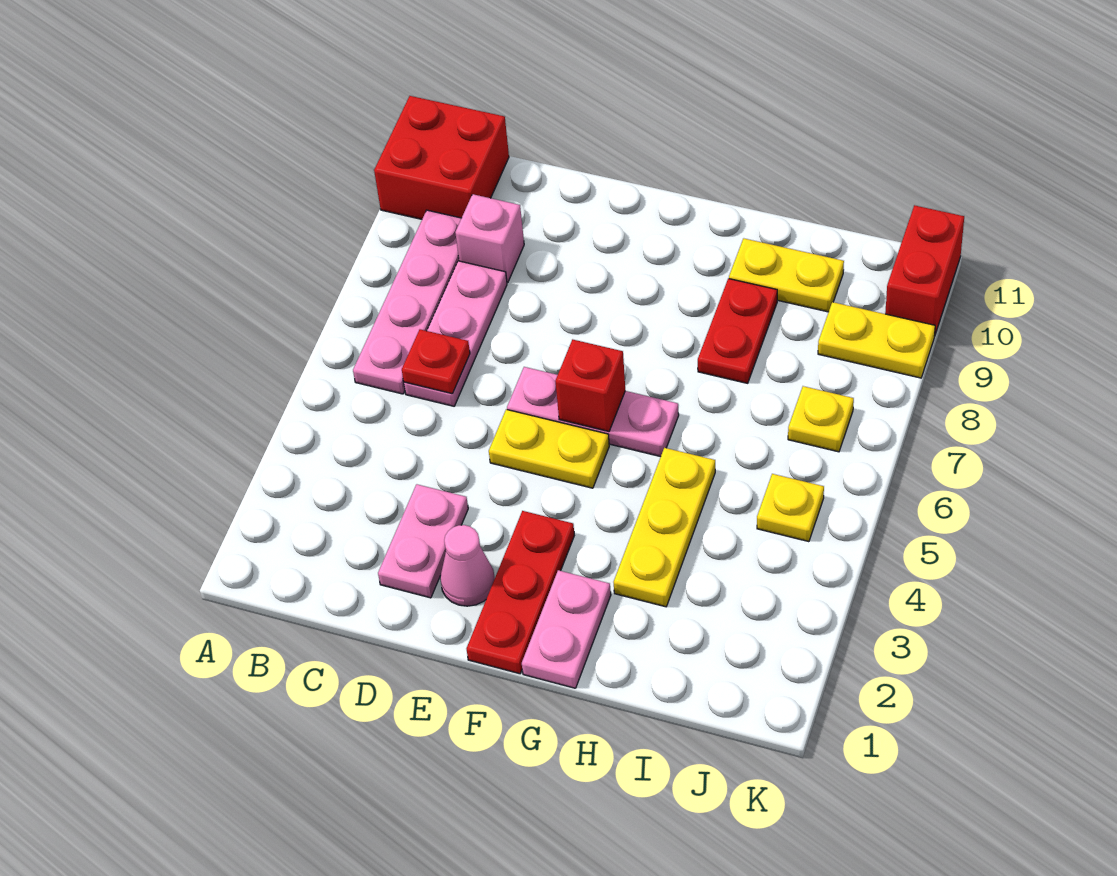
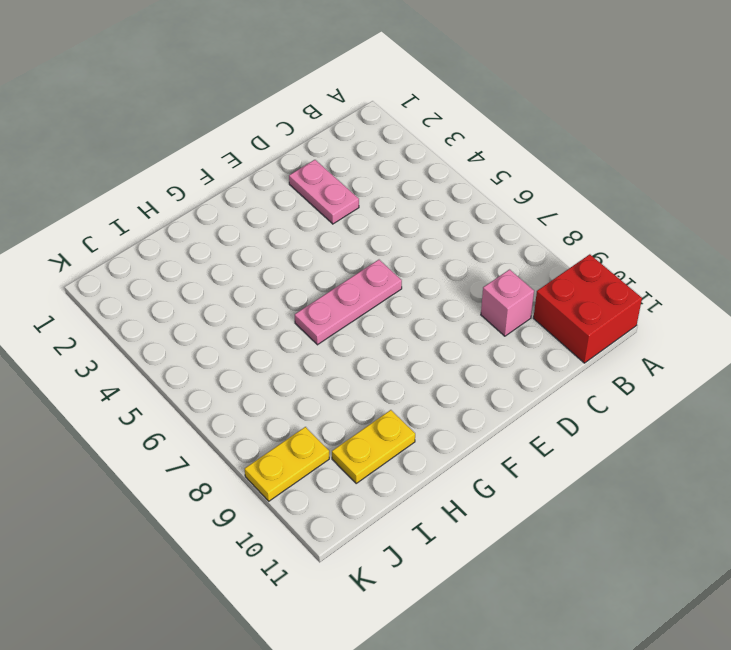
none -> pink 1x4 plate [353,210,461,394]
none -> pink 1x3 plate [404,261,507,406]
none -> pink 1x1 cone [440,525,495,606]

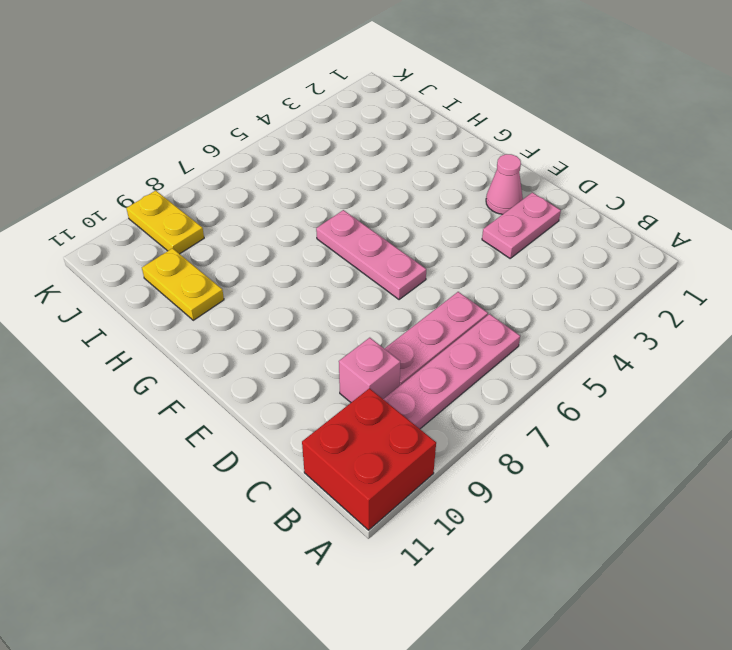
none -> yellow 1x2 plate [489,409,609,488]
none -> red 1x3 plate [467,511,574,674]
none -> pink 1x2 plate [522,570,611,688]

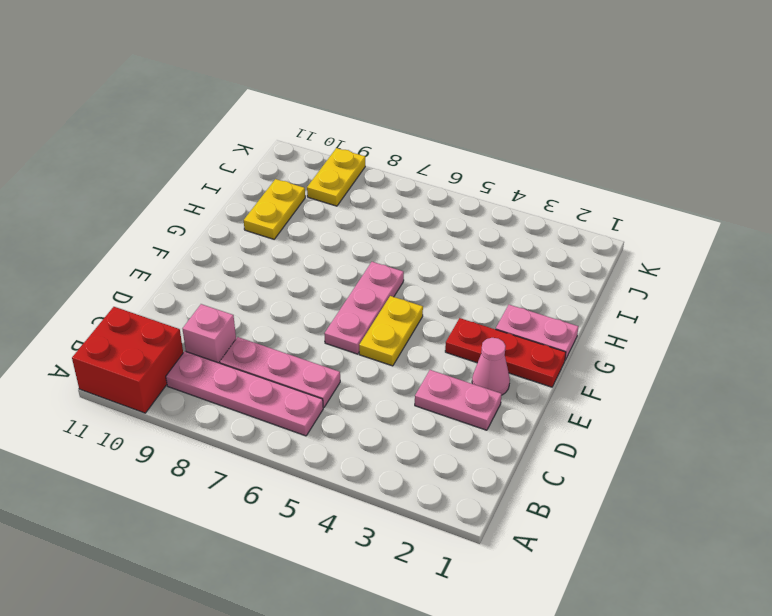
none -> yellow 1x3 plate [614,448,715,607]
none -> red 1x2 plate [698,279,777,383]
none -> yellow 1x1 plate [757,474,824,542]

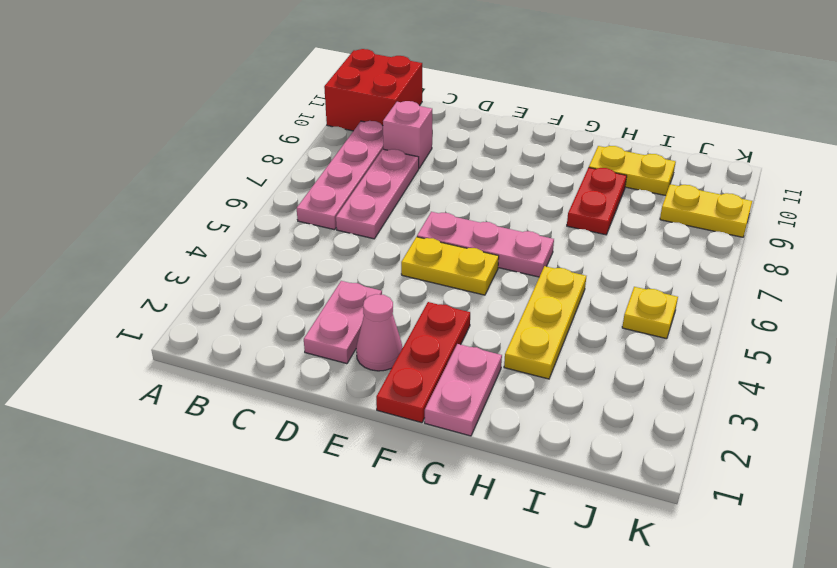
none -> yellow 1x1 plate [788,386,854,452]
none -> red 1x2 brick [885,205,964,336]
none -> red 1x1 plate [402,329,470,394]

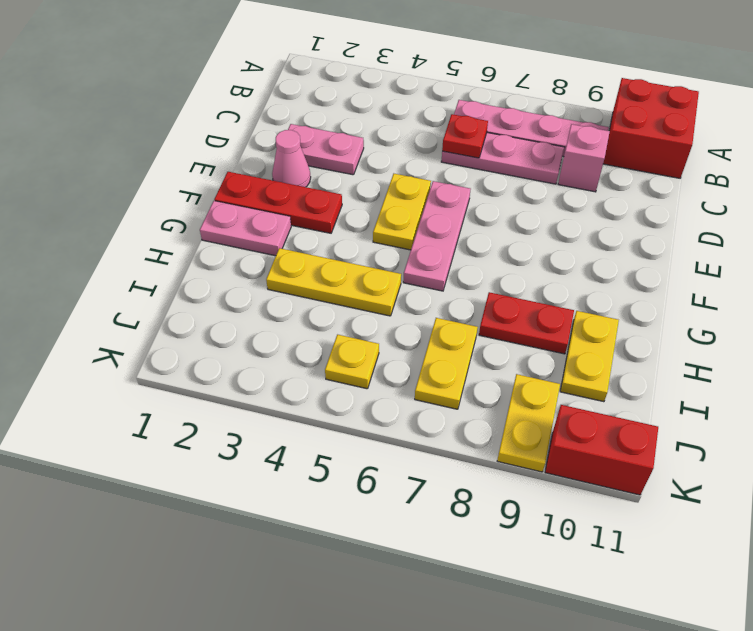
yellow 1x2 plate [415,318,478,409] -> yellow 1x1 plate [788,386,854,452]
none -> red 1x1 brick [555,339,625,431]

